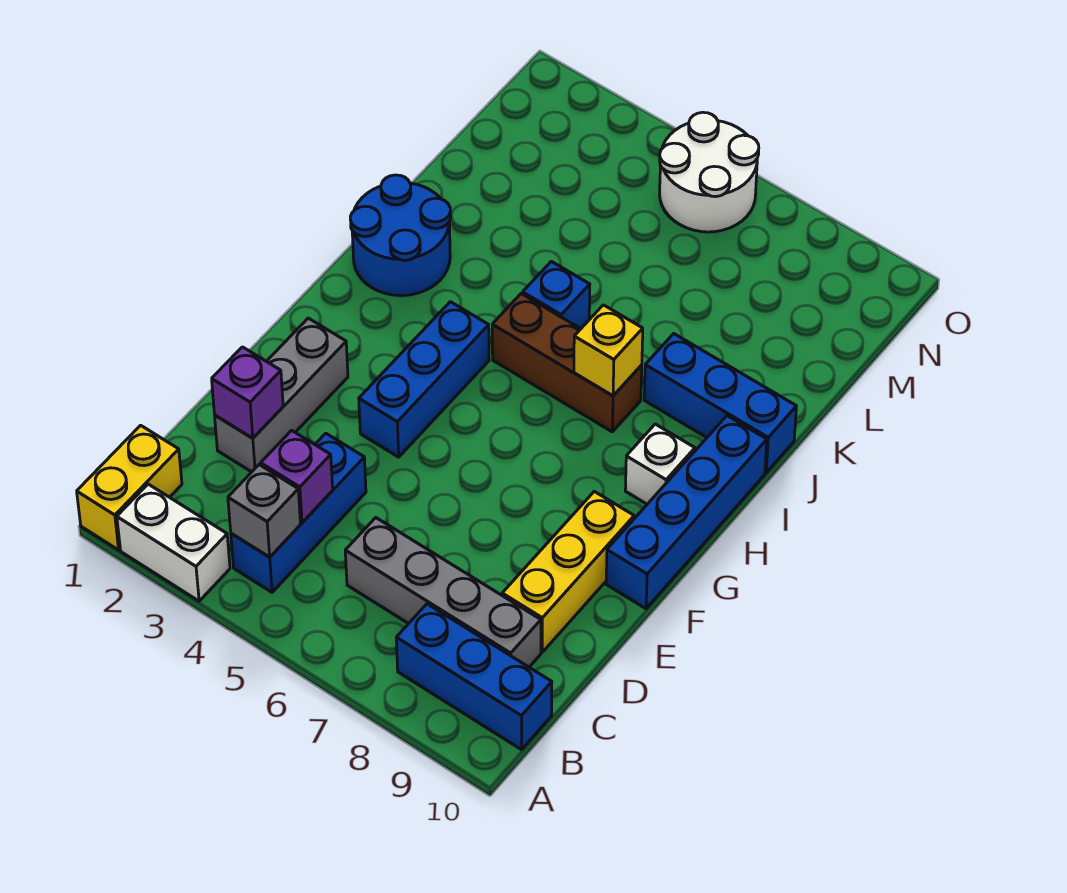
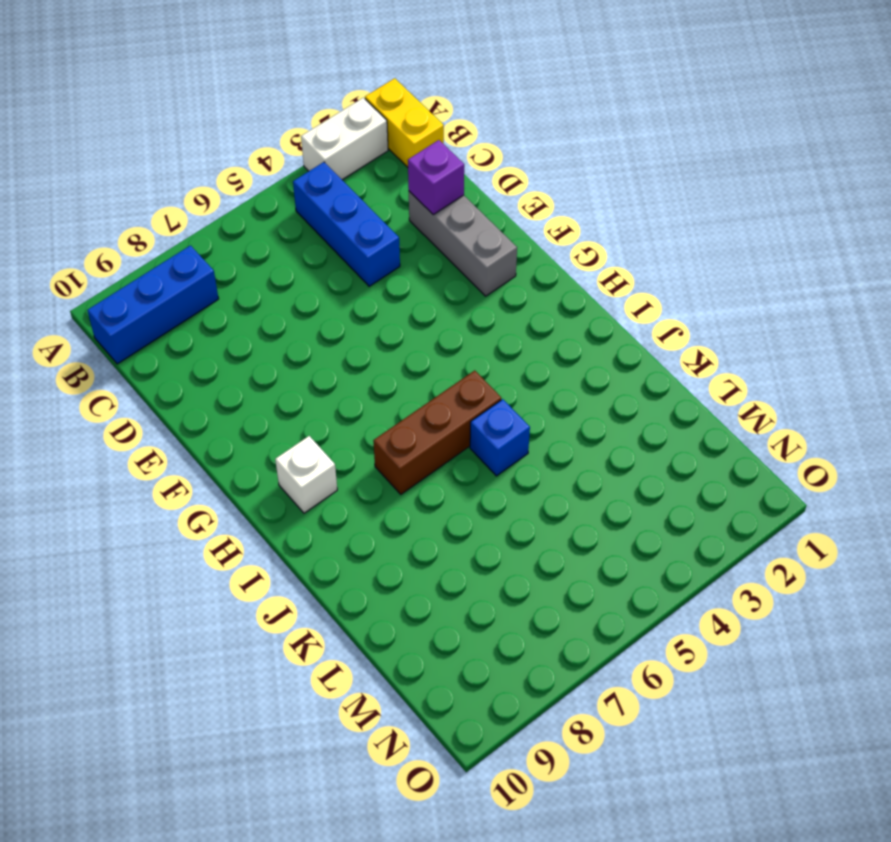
none -> grey 1x4 brick [345,518,541,667]
none -> yellow 1x3 brick [502,491,634,652]
none -> blue 1x3 brick [359,302,489,457]

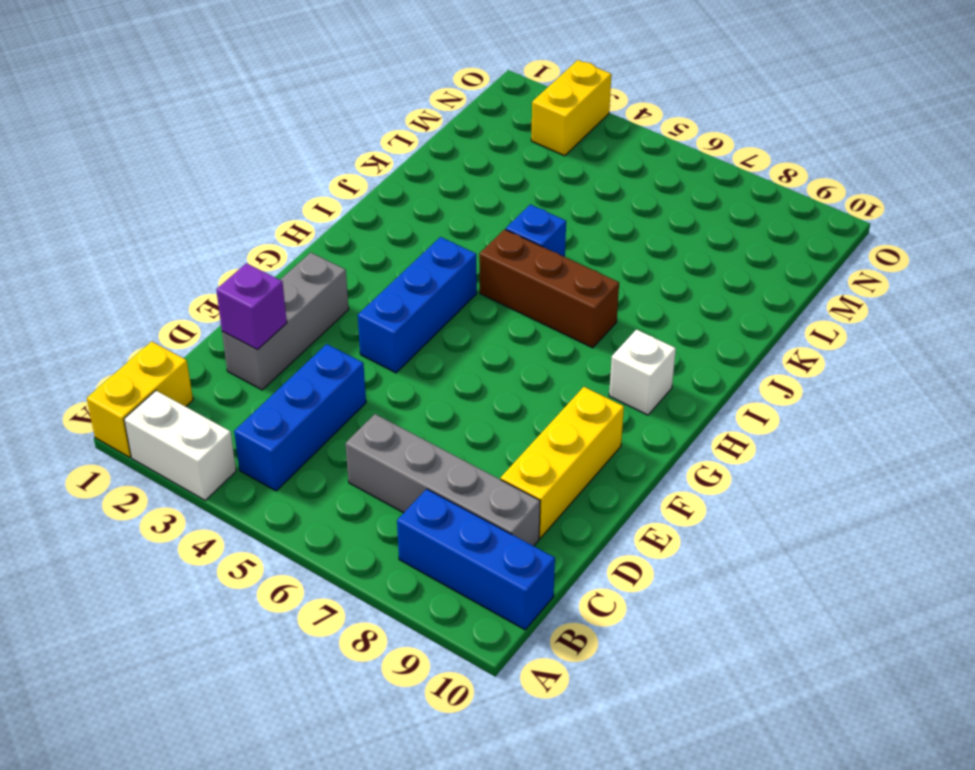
yellow 1x2 brick [531,60,611,156] -> none
none -> blue 1x4 brick [606,416,767,609]
none -> blue 2x2 round brick [350,175,451,296]
none -> blue 1x3 brick [644,334,796,473]

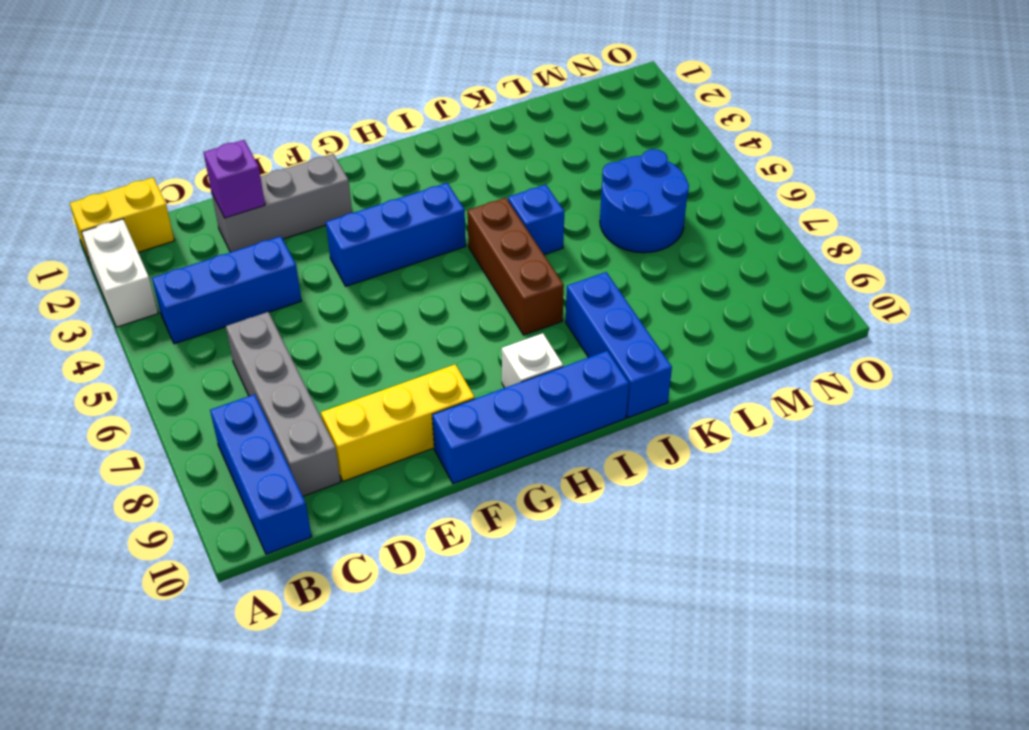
blue 2x2 round brick [600,149,689,253] -> blue 2x2 round brick moved to [350,175,451,296]
none -> white 2x2 round brick [660,112,759,232]
none -> grey 1x1 brick [228,465,301,557]
none -> purple 1x1 brick [261,430,333,523]

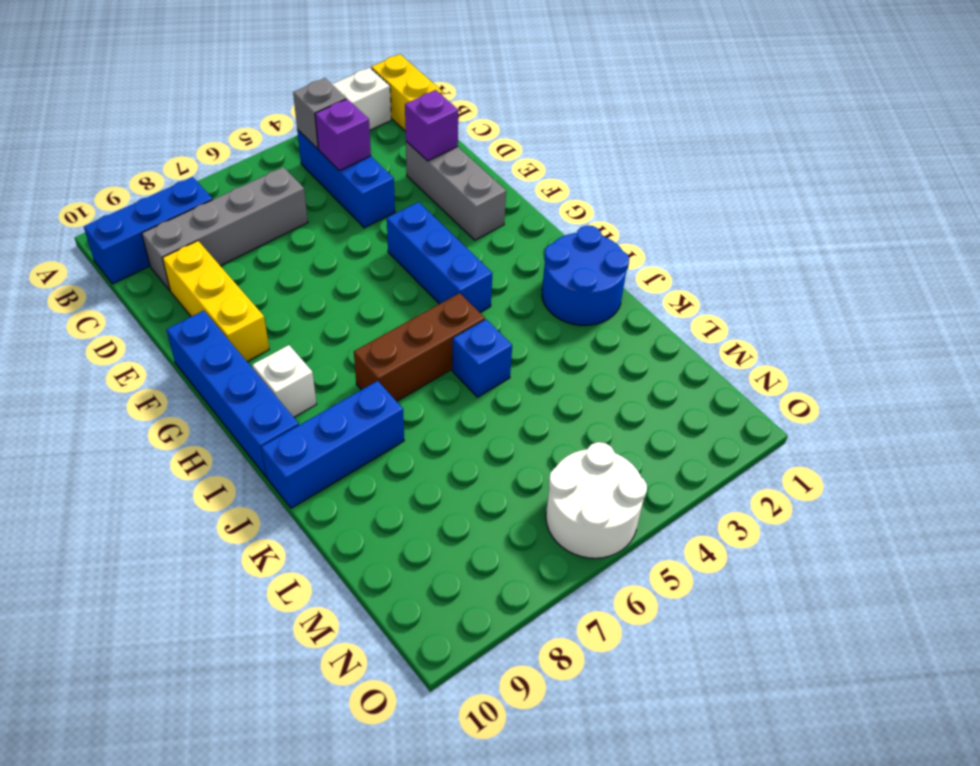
none -> yellow 1x1 brick [574,305,643,396]

